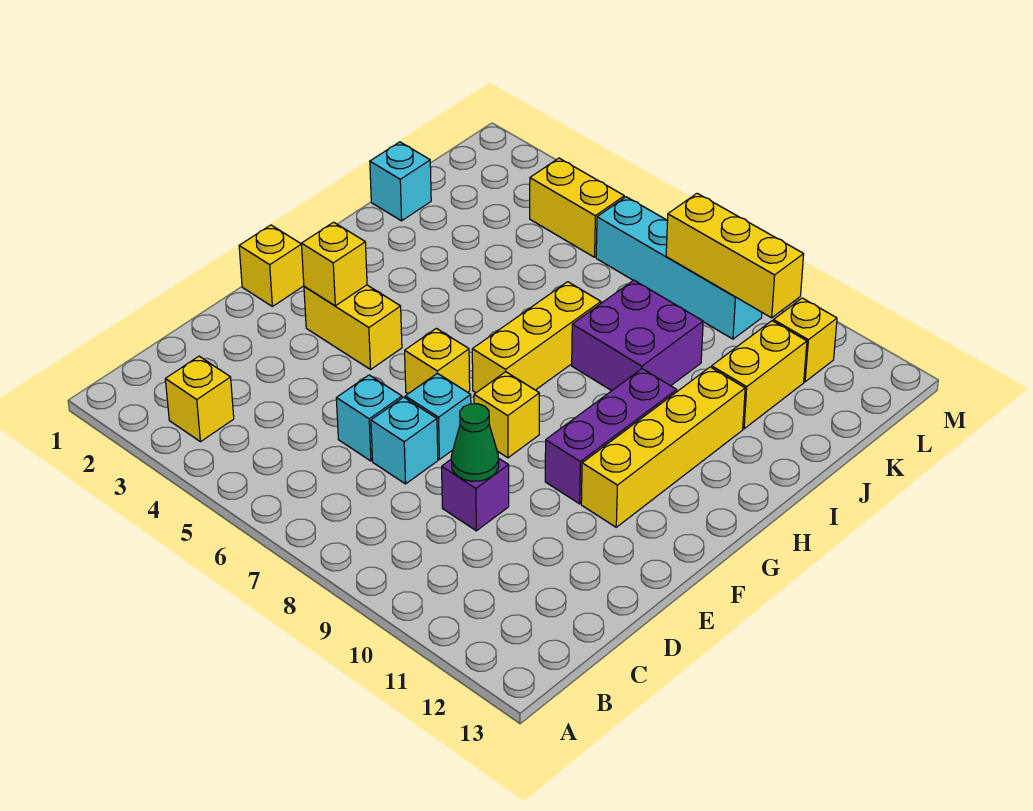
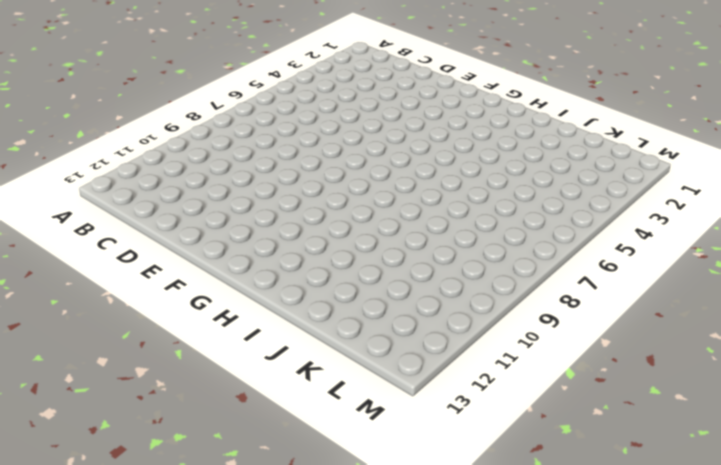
none -> yellow 1x1 brick [165,356,234,442]
none -> cyan 1x1 brick [336,375,402,461]
none -> cyan 1x1 brick [371,397,438,484]

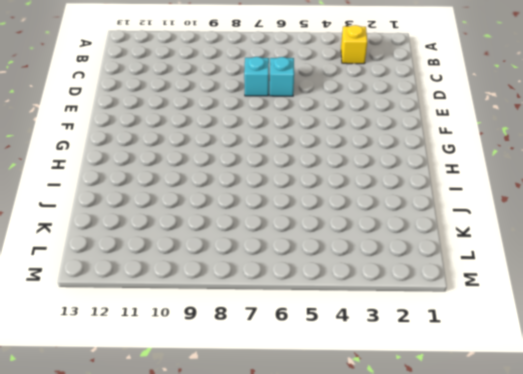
none -> purple 1x1 brick [442,458,509,531]
none -> cyan 1x1 brick [405,373,471,459]
none -> yellow 1x1 brick [239,225,304,306]

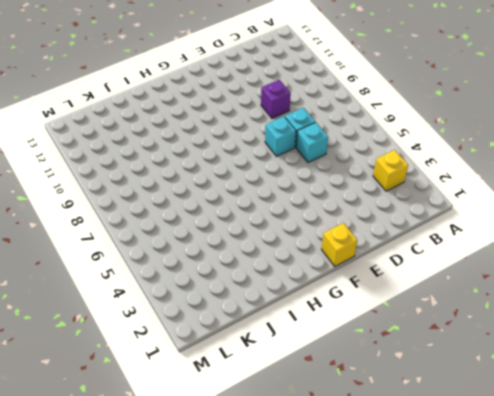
none -> yellow 1x2 brick [304,285,402,369]
none -> yellow 1x1 brick [405,328,470,394]
none -> yellow 1x1 brick [474,372,539,458]

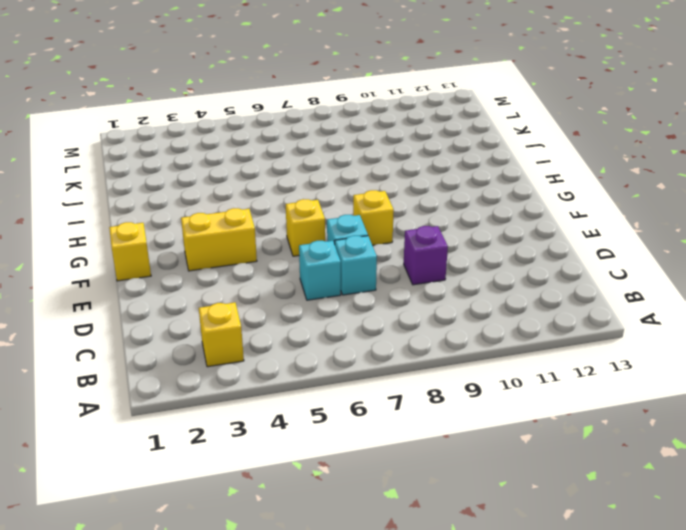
none -> purple 1x3 brick [545,369,677,504]
none -> yellow 1x4 brick [581,367,745,527]
none -> yellow 1x3 brick [472,282,601,393]

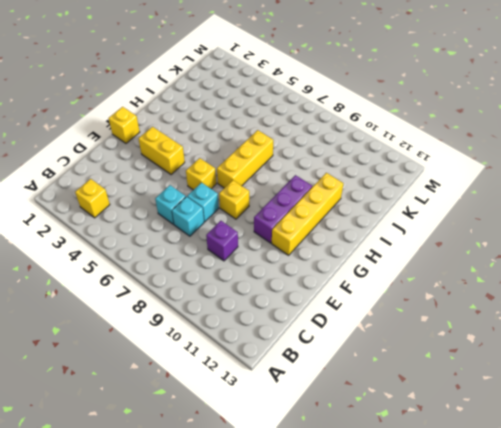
none -> purple 2x2 brick [572,280,703,391]
none -> cyan 1x1 brick [370,142,431,221]
none -> yellow 1x2 brick [712,321,807,429]

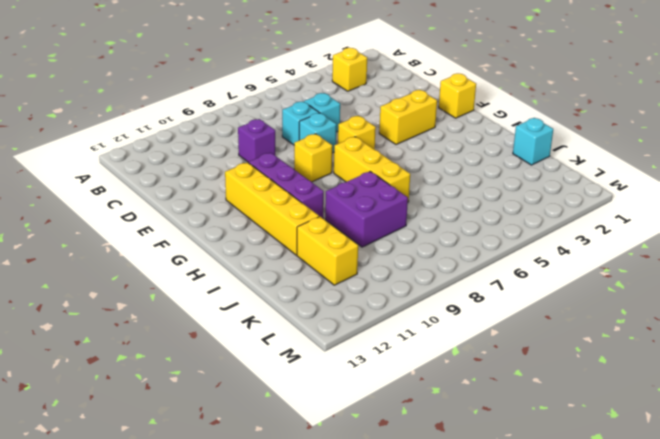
none -> yellow 1x2 brick [530,158,624,257]
none -> cyan 1x4 brick [596,197,762,339]
none -> yellow 1x1 brick [773,298,837,382]

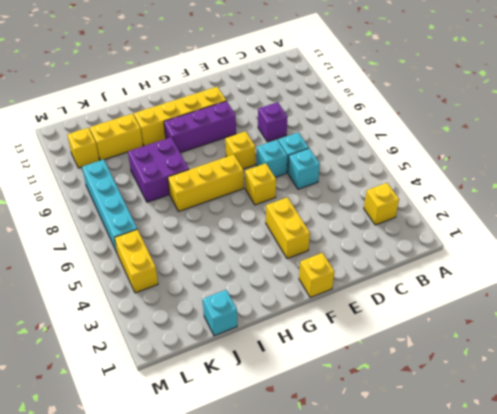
none -> green 1x1 cone [451,404,499,481]
none -> yellow 1x1 brick [302,222,367,306]
none -> yellow 1x3 brick [666,193,804,318]

